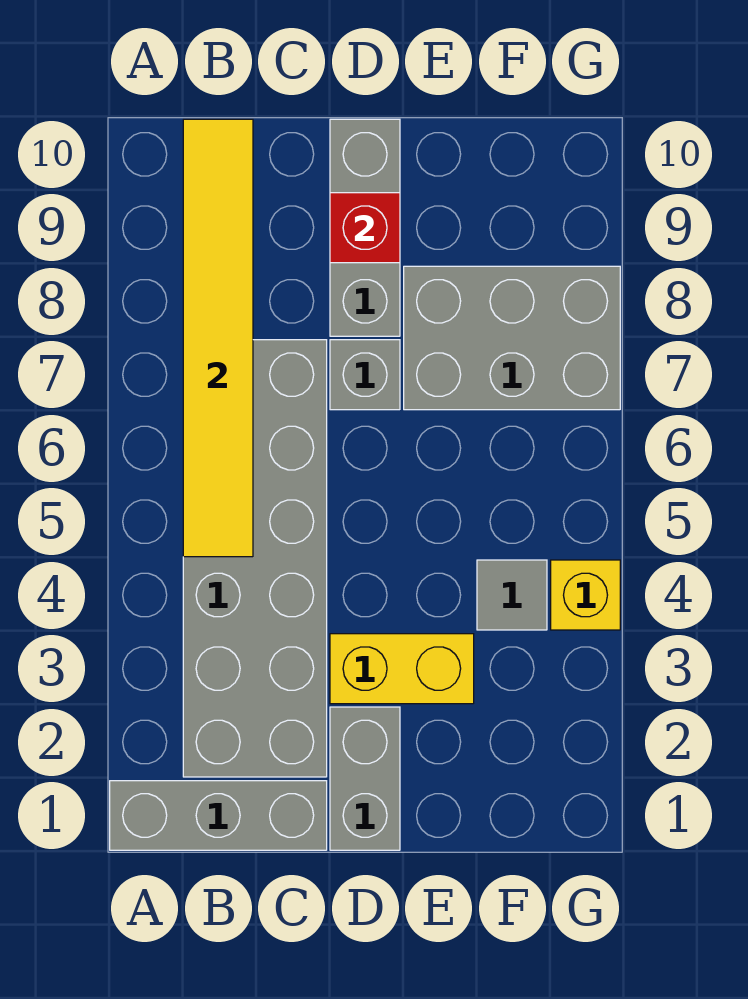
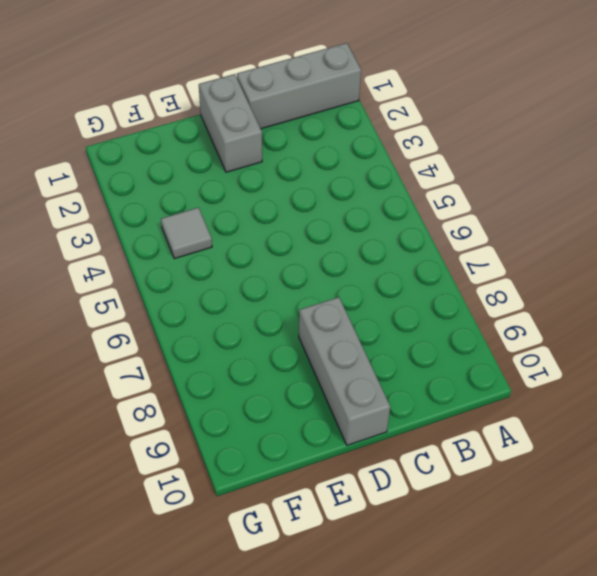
none -> grey 2x6 brick [183,340,327,777]
none -> yellow 1x2 brick [330,634,474,704]

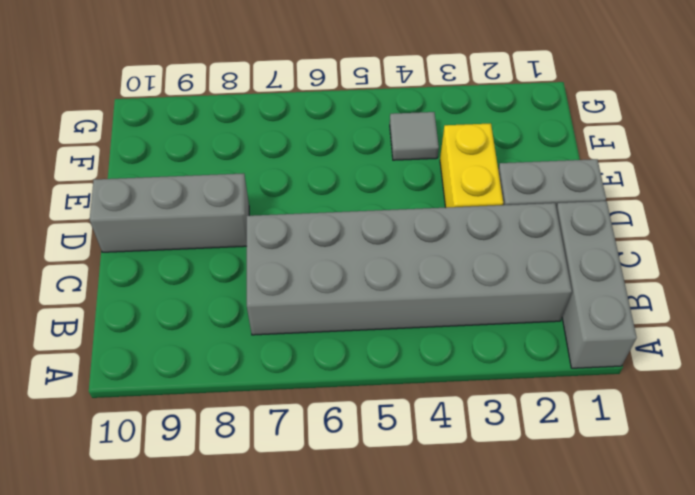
none -> grey 1x1 brick [330,340,400,410]
none -> grey 2x3 brick [404,266,620,410]

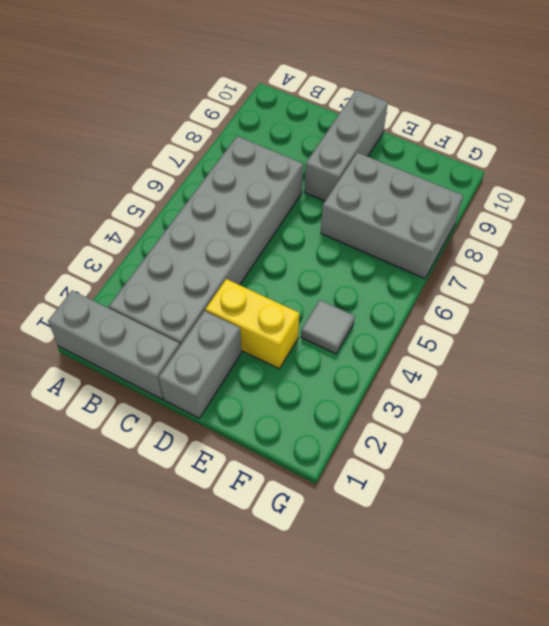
none -> grey 1x1 brick [330,340,400,410]
none -> yellow 1x1 brick [551,560,620,630]

